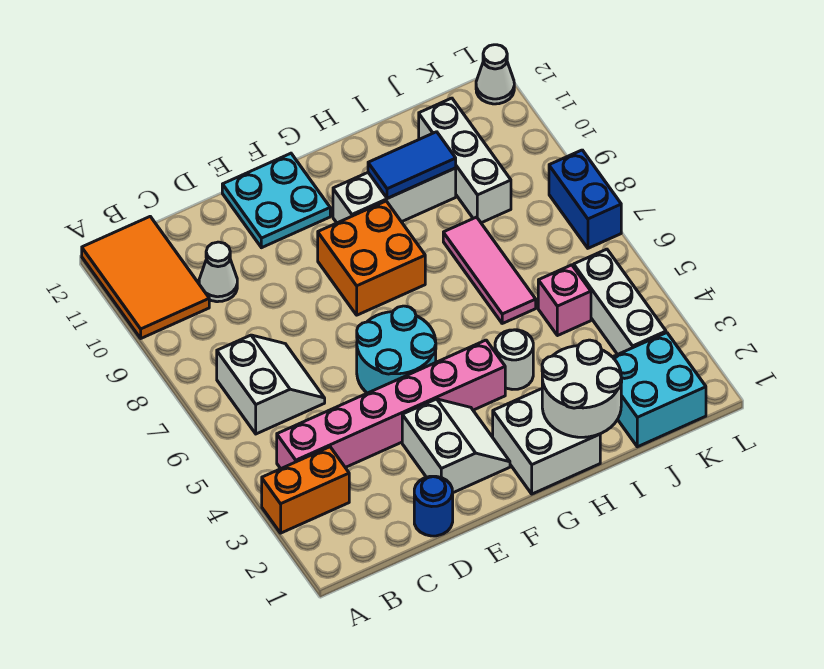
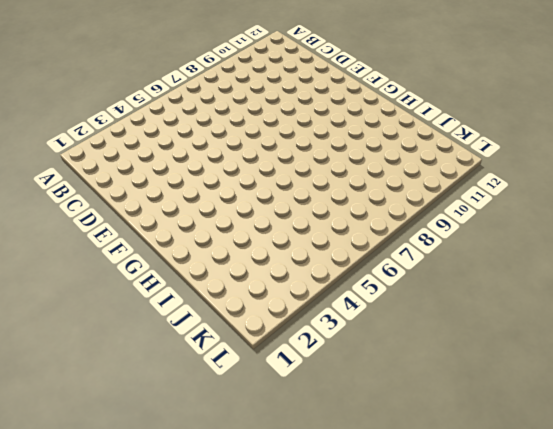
none -> orange 1x2 brick [262,447,349,533]
none -> orange 2x3 tile [82,217,209,338]
none -> pink 1x6 brick [277,340,505,469]

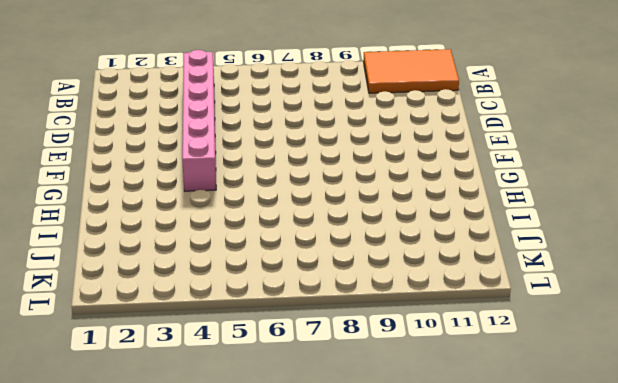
none -> orange 1x2 brick [262,447,349,533]
none -> white 2x2 slope [217,335,325,434]
none -> white 1x1 cone [199,242,237,302]

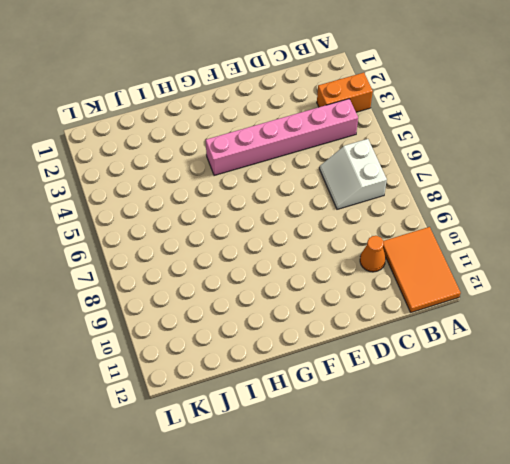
orange 1x1 cone [360,236,386,272] -> white 1x1 cone [199,242,237,302]
none -> blue 1x1 round brick [414,476,453,536]
none -> white 2x2 slope [402,399,510,493]
none -> cyan 2x2 round brick [357,306,436,393]

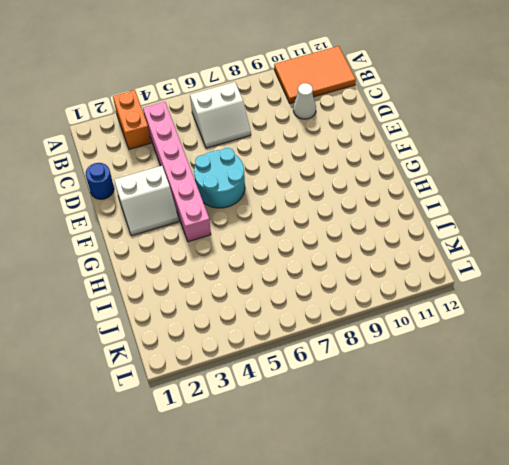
none -> cyan 2x2 plate [222,153,330,248]
none -> orange 2x2 brick [318,201,425,315]
none -> white 2x2 brick [493,389,600,494]

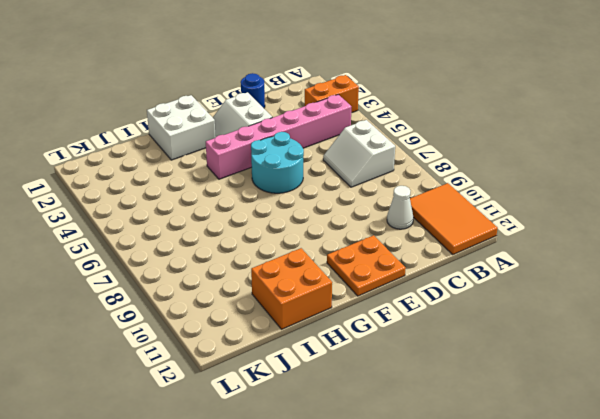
orange 2x2 plate [327,235,406,296] -> cyan 2x2 plate [222,153,330,248]
orange 2x2 brick [251,248,332,329] -> orange 2x2 brick moved to [318,201,425,315]
none -> white 1x3 brick [333,168,456,223]
none -> white 1x1 round brick [495,330,533,389]
none -> pink 1x3 tile [443,217,536,323]

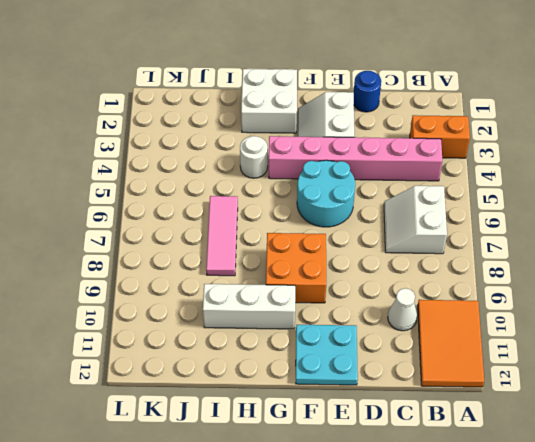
none -> cyan 2x2 brick [613,333,706,447]
none -> pink 1x1 brick [538,265,591,336]
none -> white 1x3 brick [419,98,511,223]

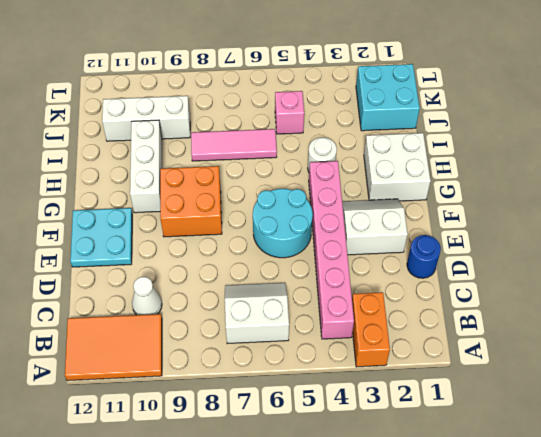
none -> white 1x3 brick [574,249,666,354]
none -> blue 1x2 brick [549,150,621,248]
none -> white 1x1 cone [476,45,514,104]

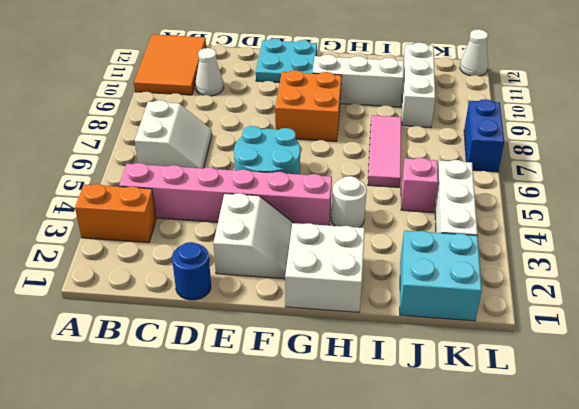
none -> white 2x2 round brick [542,340,622,437]
none -> blue 1x2 tile [368,132,456,198]

